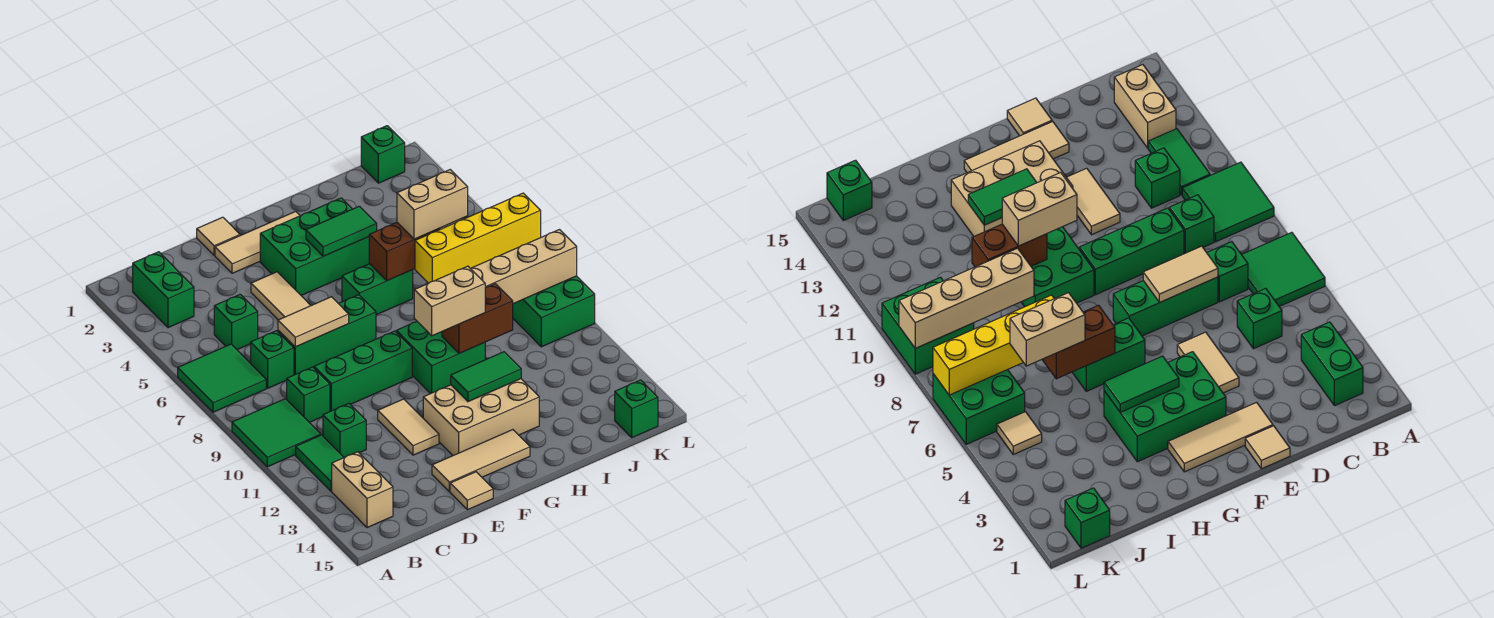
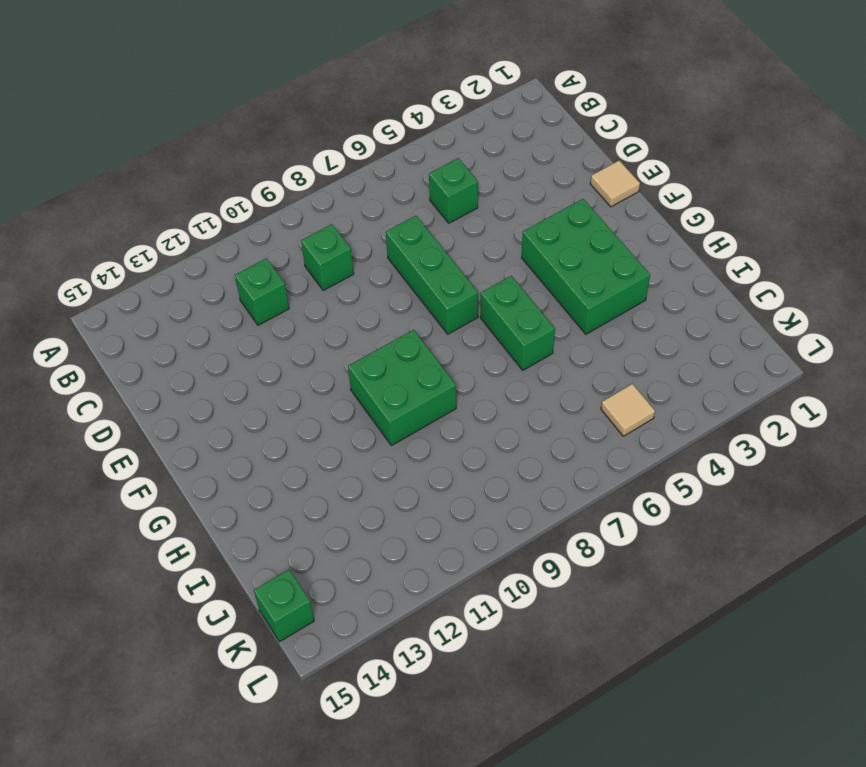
none -> green 2x2 tile [178,344,266,412]
none -> green 2x2 tile [232,399,321,467]
none -> green 1x2 brick [133,252,194,328]
none -> green 1x2 tile [296,435,344,491]

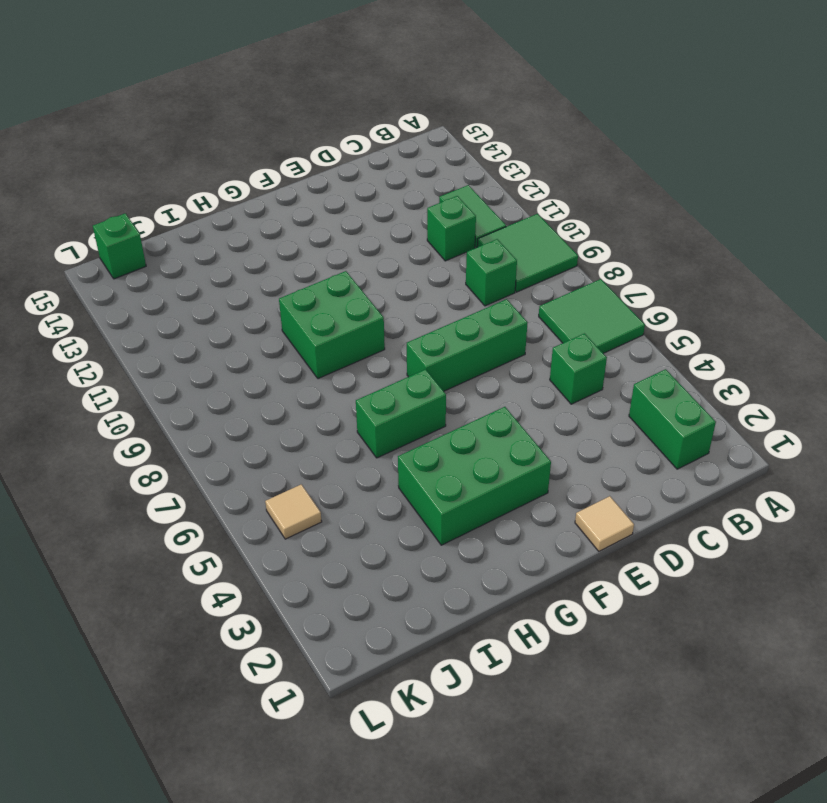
none -> tan 1x2 brick [332,452,393,528]
none -> green 1x1 brick [251,331,294,388]
none -> green 1x3 brick [314,331,412,411]
none -> tan 1x3 tile [215,211,300,273]

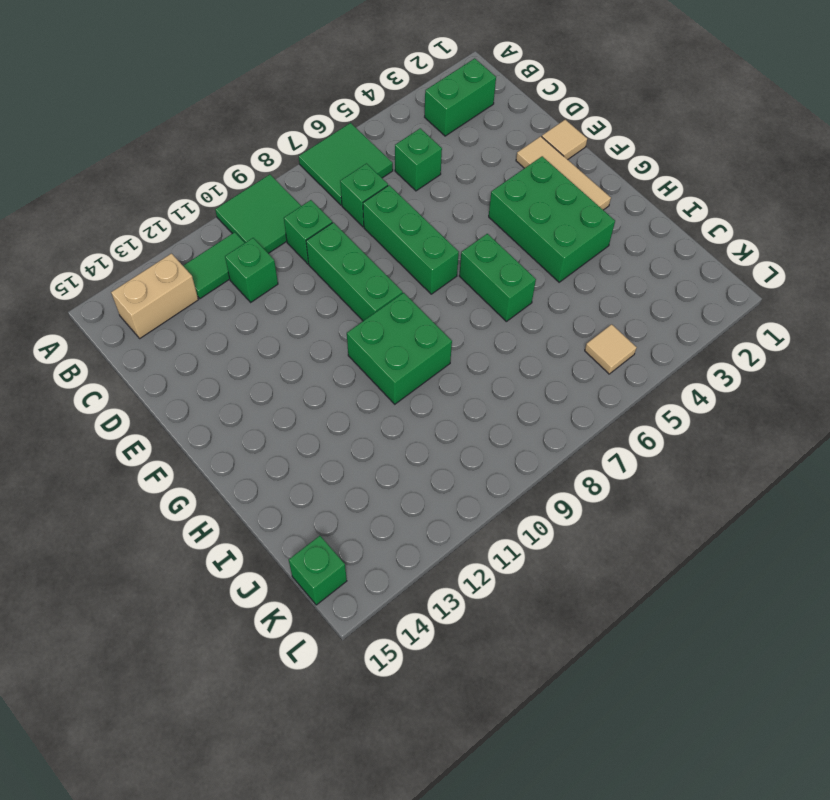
none -> tan 1x2 tile [251,272,311,320]
none -> tan 1x2 tile [378,399,439,455]
none -> tan 1x3 tile [432,430,530,491]
none -> tan 1x1 tile [450,472,493,510]

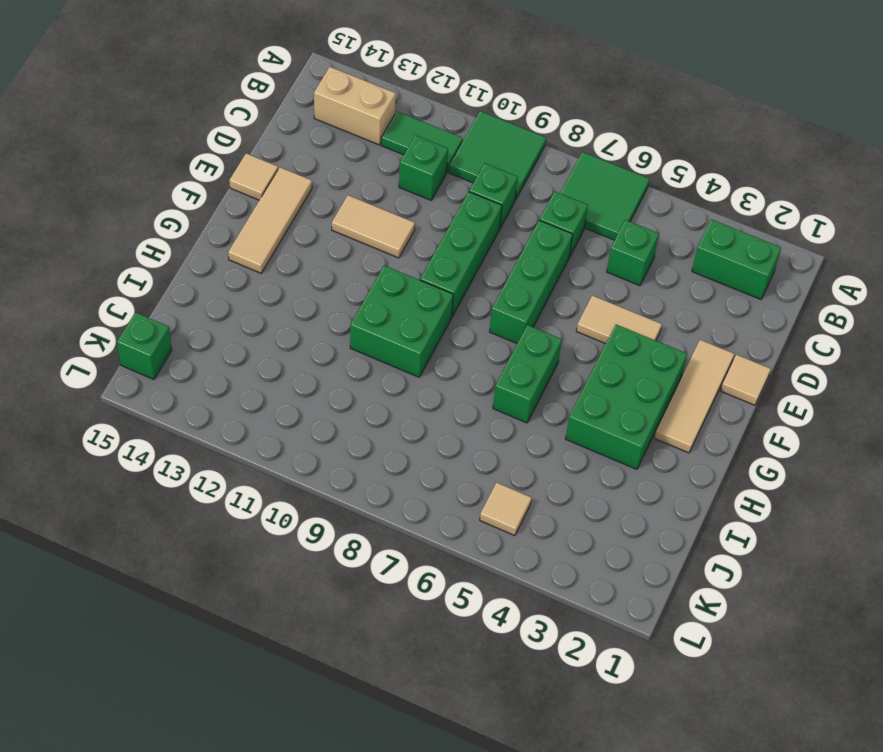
none -> tan 2x3 brick [423,379,539,455]
none -> green 1x1 brick [361,126,405,183]
none -> green 2x2 brick [933,370,1025,444]
none -> green 2x2 brick [513,276,595,347]

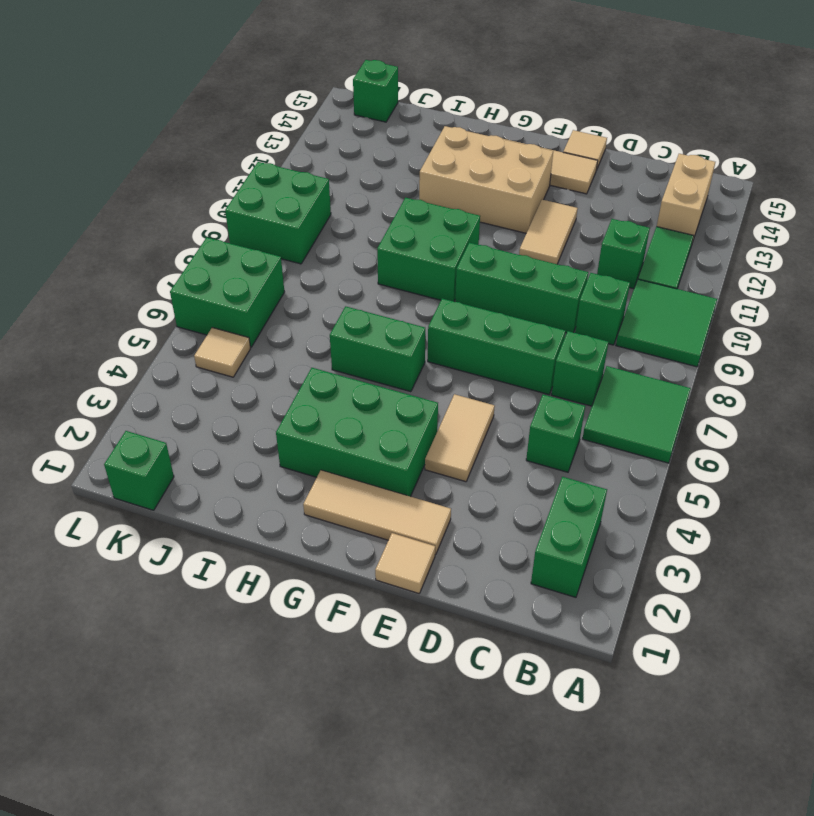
none -> tan 1x2 tile [278,297,349,347]
none -> green 1x2 tile [306,206,377,256]
none -> green 1x2 tile [451,352,521,402]
none -> brown 1x2 brick [369,222,440,281]

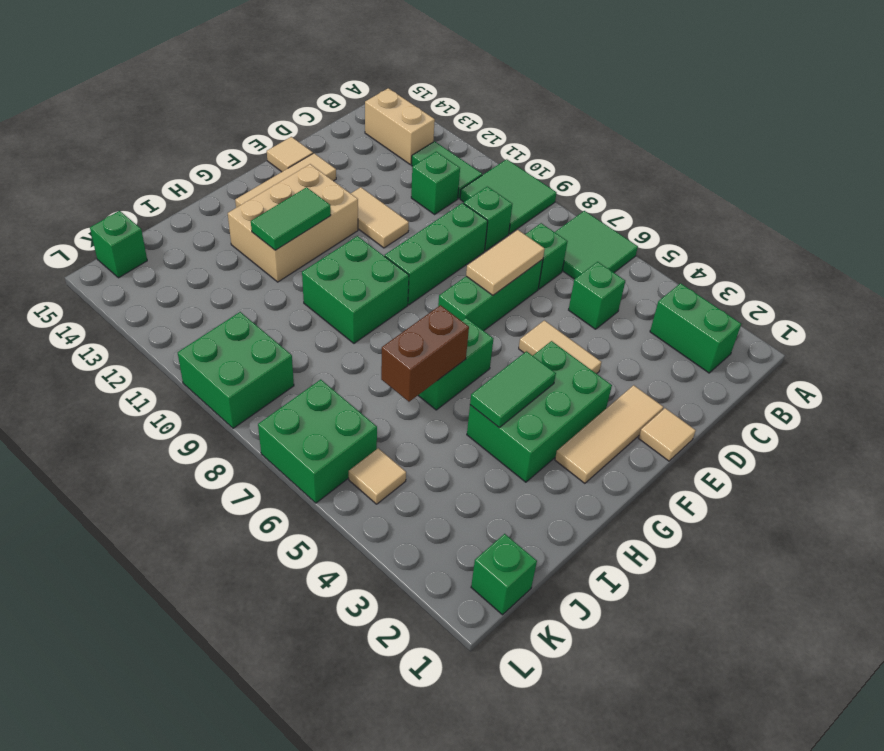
none -> brown 1x2 brick [442,284,513,353]
none -> yellow 1x4 brick [415,193,541,283]
none -> tan 1x4 brick [470,230,577,304]
none -> tan 1x2 brick [414,266,485,336]

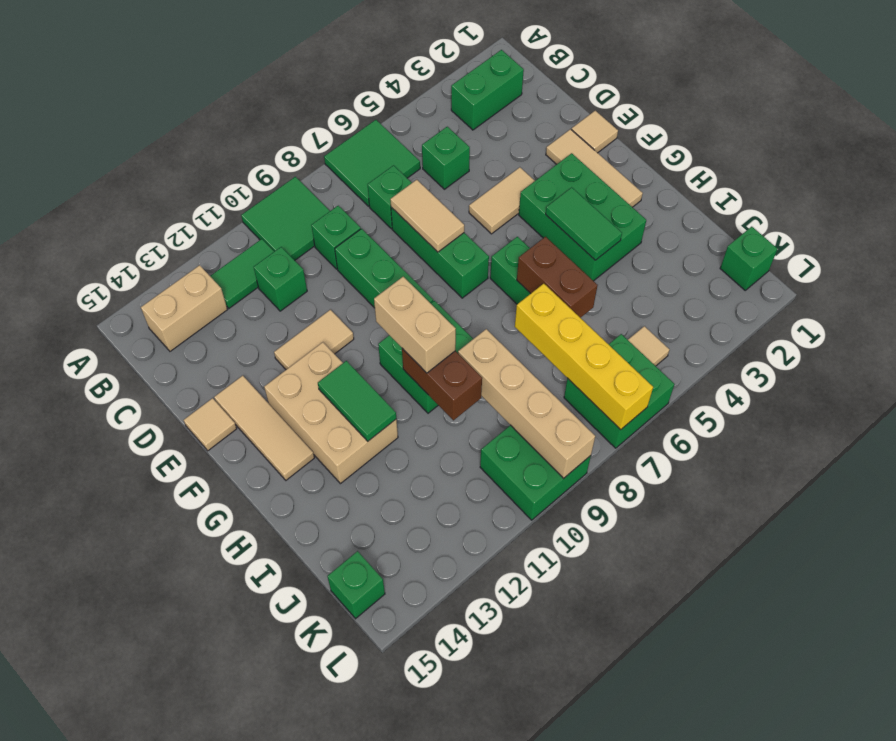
none -> tan 1x2 brick [397,170,468,239]

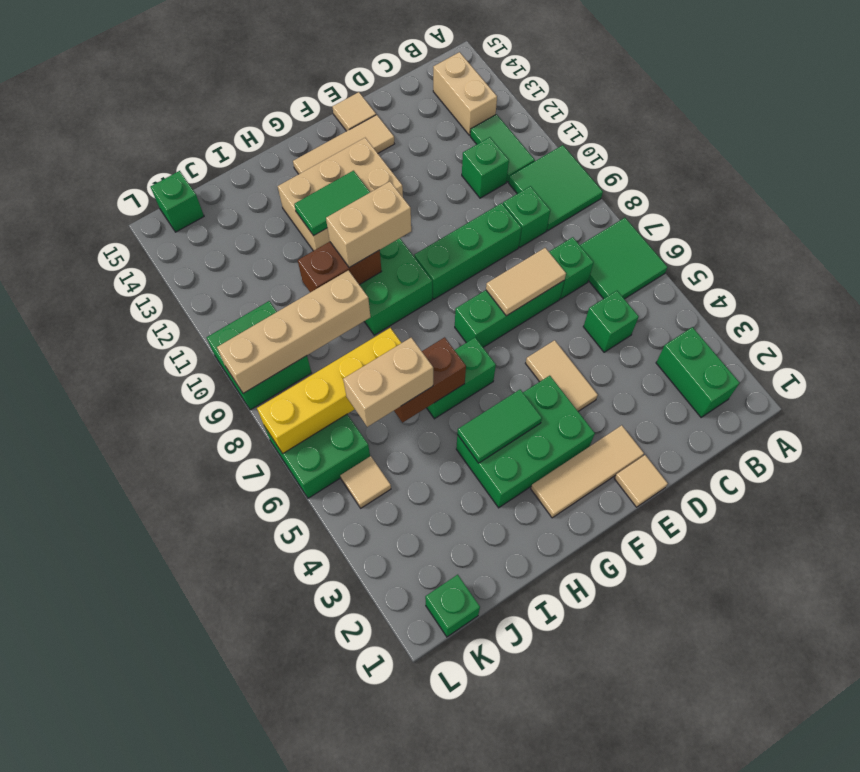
none -> tan 1x2 tile [378,399,439,455]

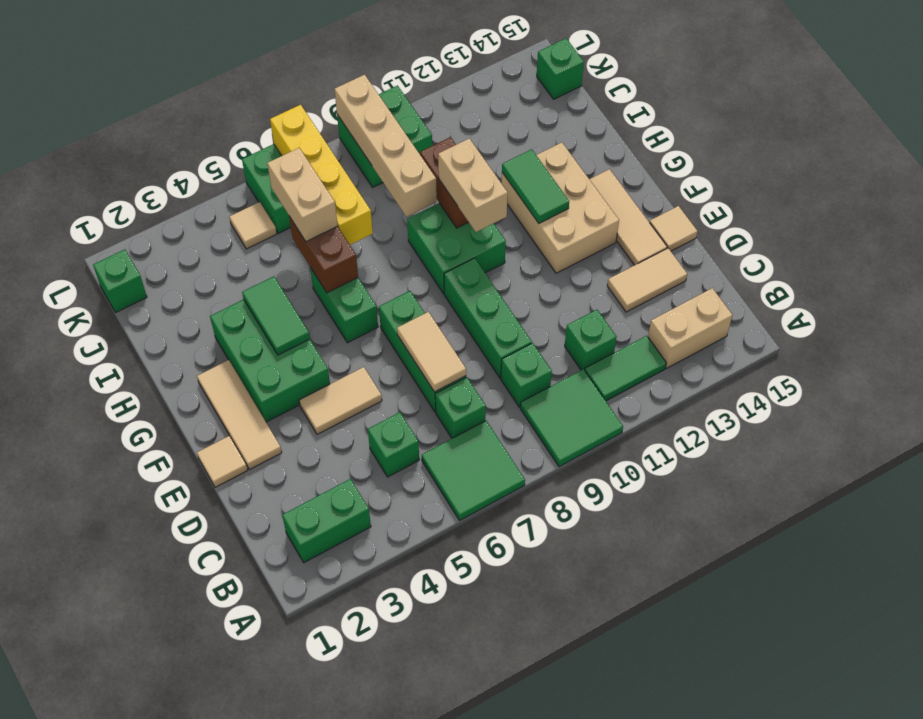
tan 1x2 tile [607,248,687,312] -> tan 1x2 tile moved to [378,399,439,455]

